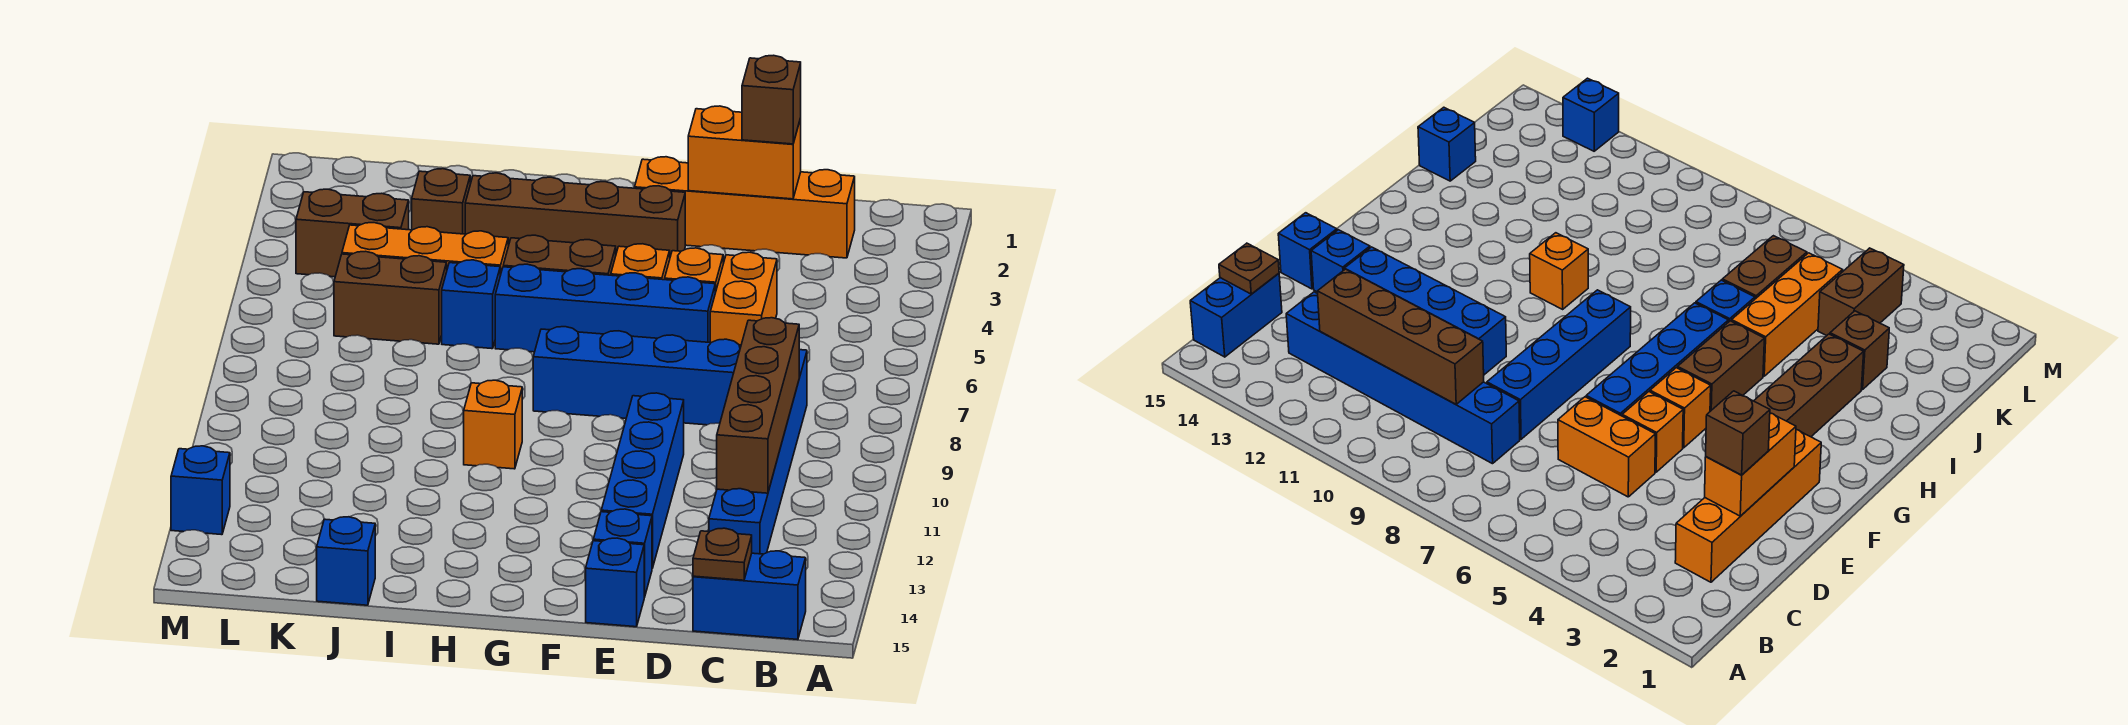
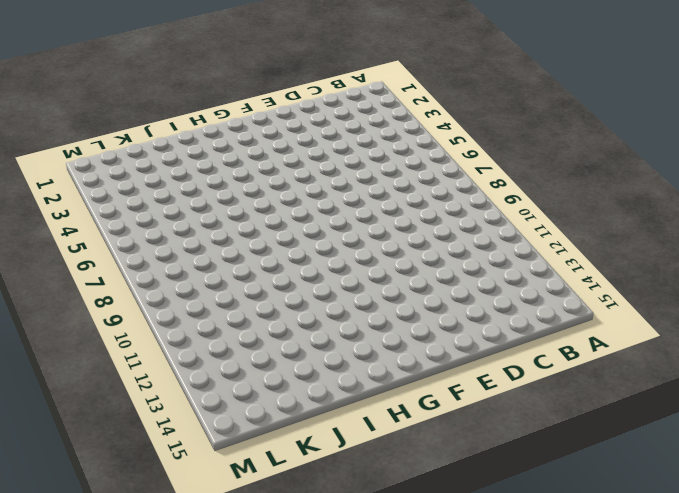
none -> blue 1x2 brick [693,551,806,639]
none -> orange 1x4 brick [635,157,855,258]
none -> blue 1x6 brick [709,350,807,554]

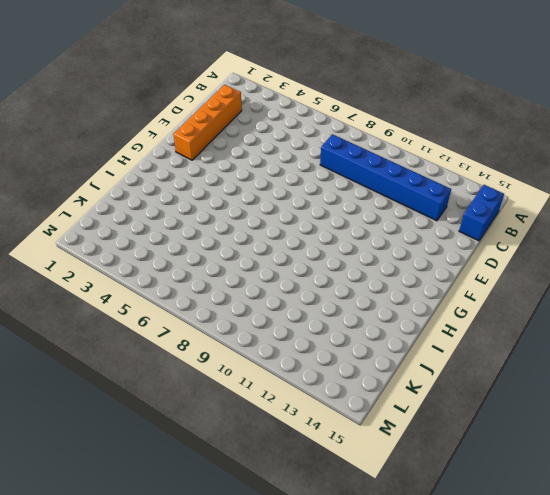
none -> orange 1x2 brick [710,252,777,345]
none -> blue 1x4 brick [533,327,741,425]
none -> orange 1x1 brick [665,248,723,293]

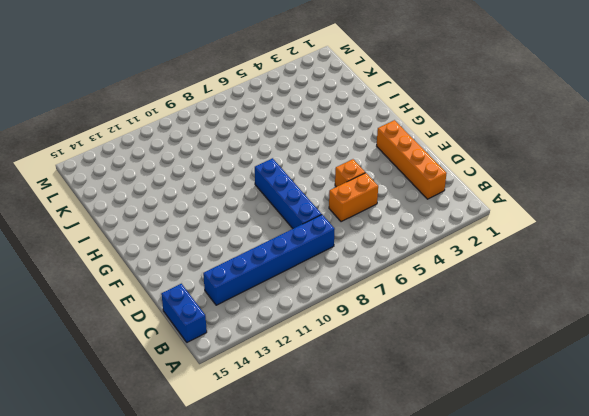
none -> blue 1x4 brick [495,264,715,352]
none -> blue 1x4 brick [601,393,684,568]
none -> blue 1x1 brick [593,509,652,597]

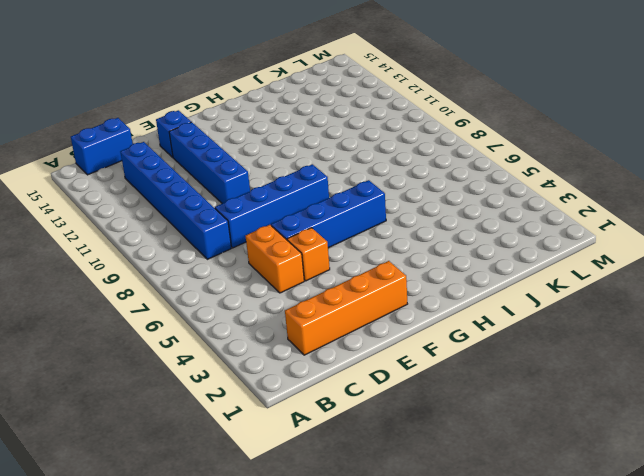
none -> blue 1x1 brick [586,538,644,627]
none -> brown 1x4 brick [465,173,685,257]
none -> orange 1x1 brick [611,244,670,280]

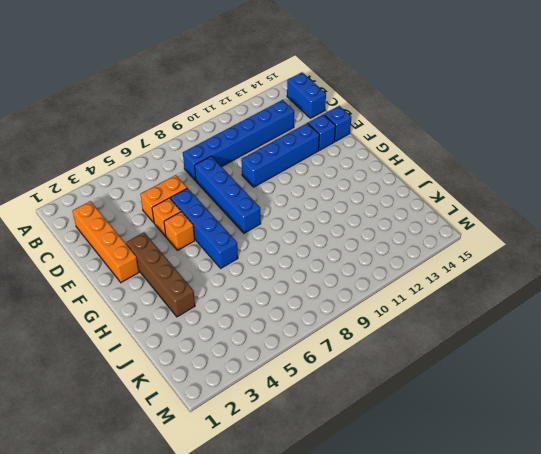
none -> brown 1x2 brick [503,235,616,275]
none -> orange 1x1 brick [464,380,522,469]
none -> orange 1x3 brick [342,223,508,275]

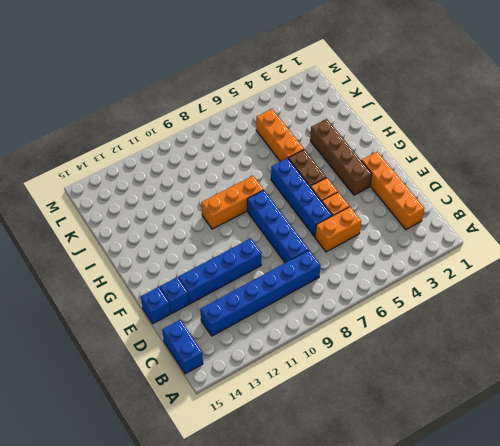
orange 1x3 brick [201,176,264,229] -> orange 1x1 brick [464,380,522,469]
none -> blue 1x1 brick [442,260,500,349]
none -> brown 1x1 brick [412,169,470,234]
none -> brown 1x2 brick [334,251,447,344]

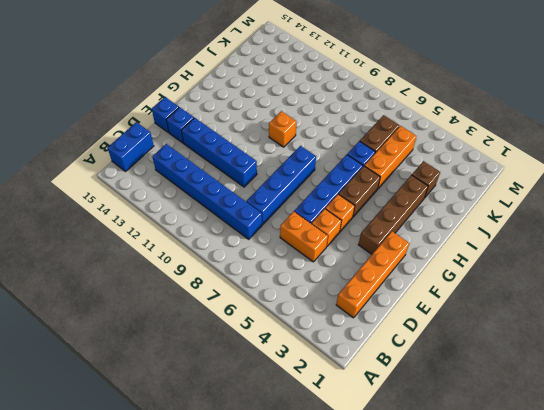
none -> blue 1x1 brick [317,517,375,605]
none -> brown 1x2 brick [296,189,409,277]
none -> blue 1x1 brick [171,446,230,535]

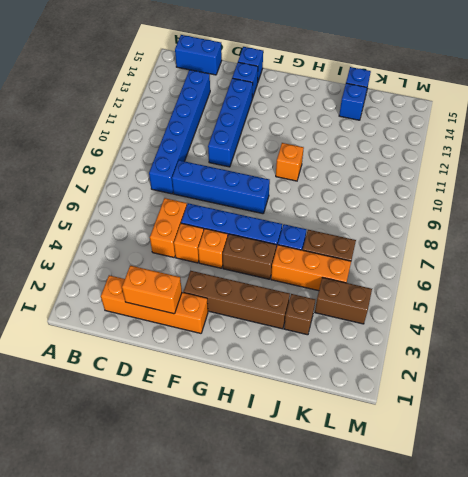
blue 1x1 brick [339,83,367,120] -> blue 1x1 brick moved to [171,446,230,535]
none -> brown 1x4 brick [717,318,799,493]
none -> brown 1x1 plate [693,528,752,580]
none -> brown 1x1 brick [742,55,801,144]

